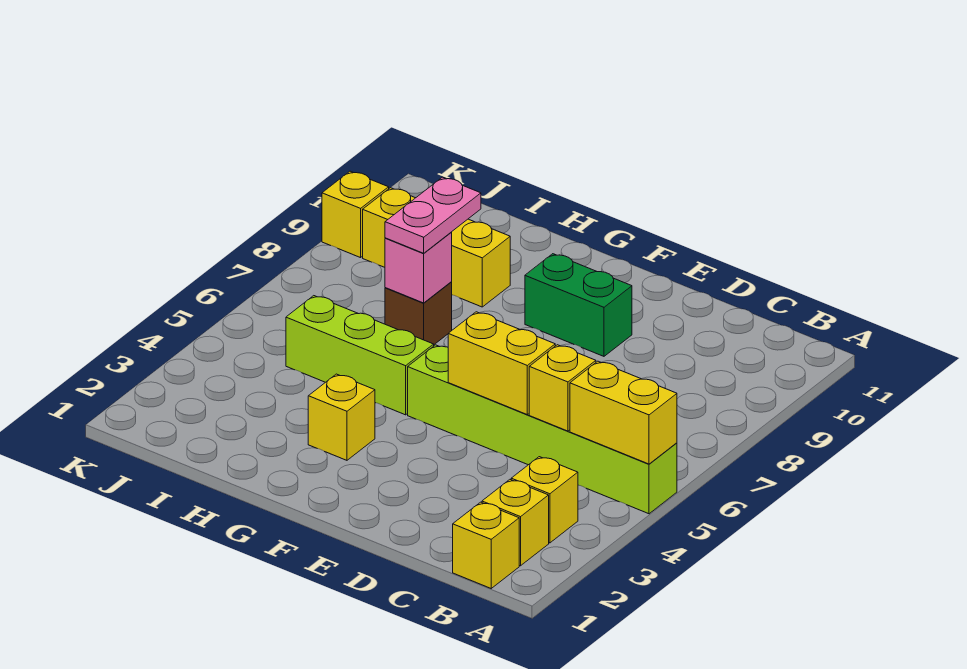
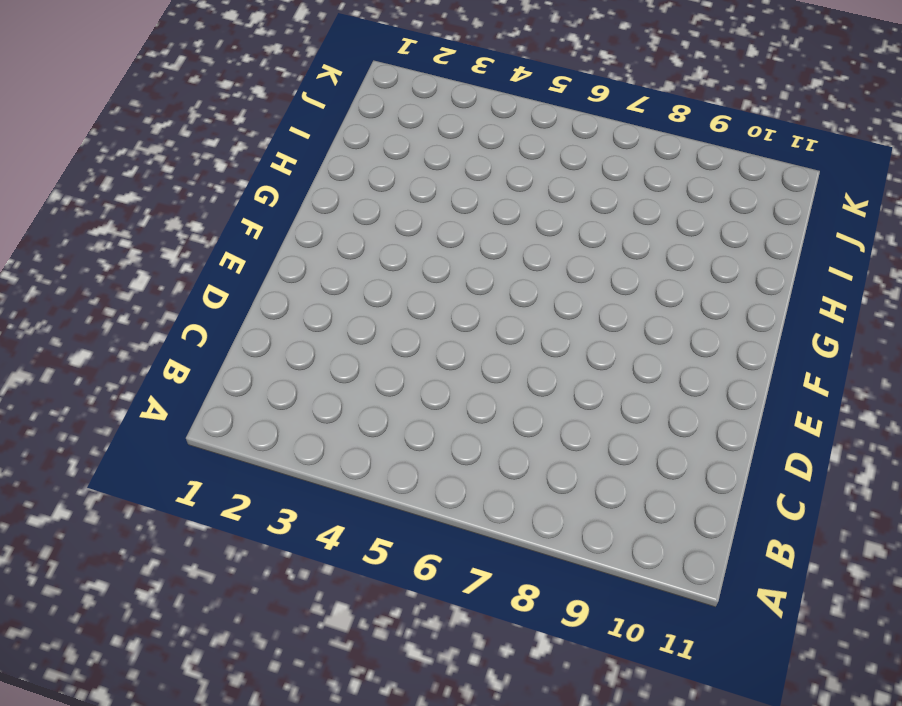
none -> lime 1x6 brick [408,345,677,514]
none -> yellow 1x1 brick [453,502,519,588]
none -> yellow 1x1 brick [482,480,549,566]

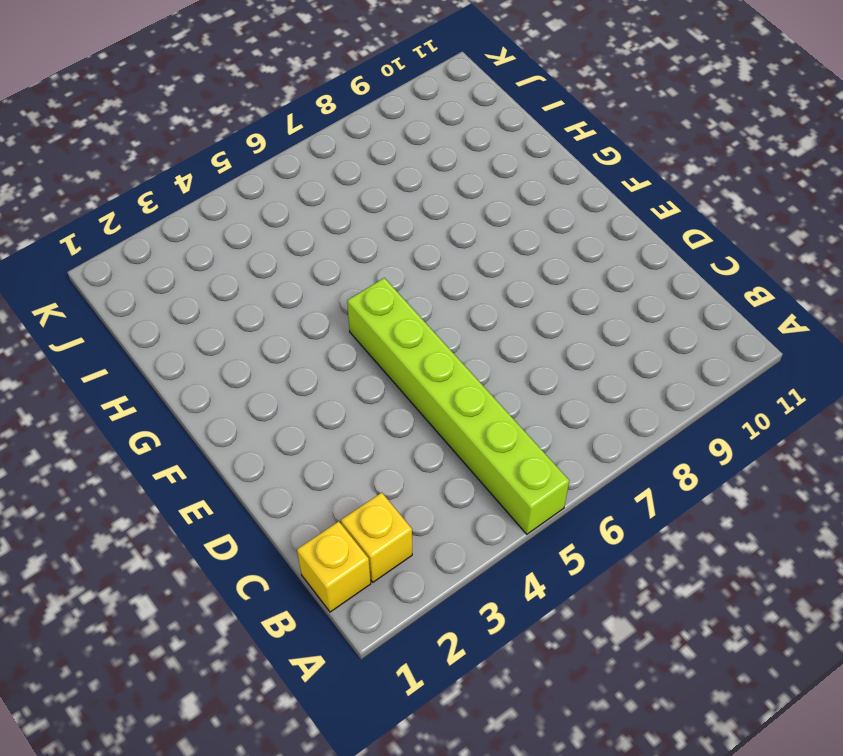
none -> yellow 1x1 brick [511,457,578,543]
none -> green 1x2 brick [525,254,632,356]
none -> yellow 1x1 brick [308,374,375,460]

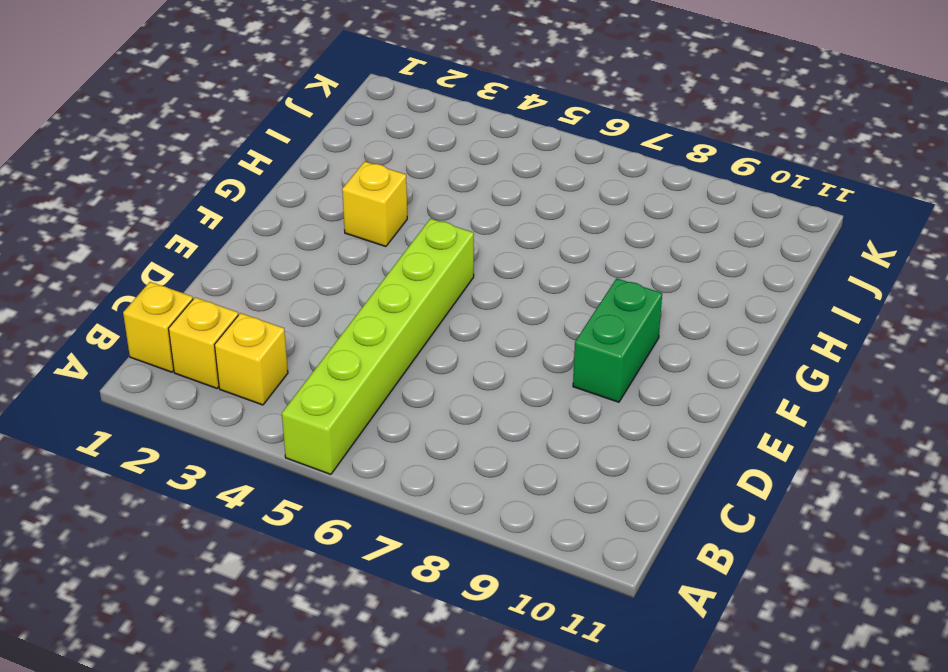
none -> lime 1x3 brick [286,296,434,415]
none -> brown 1x1 brick [385,282,452,344]
none -> yellow 1x3 brick [363,188,510,307]

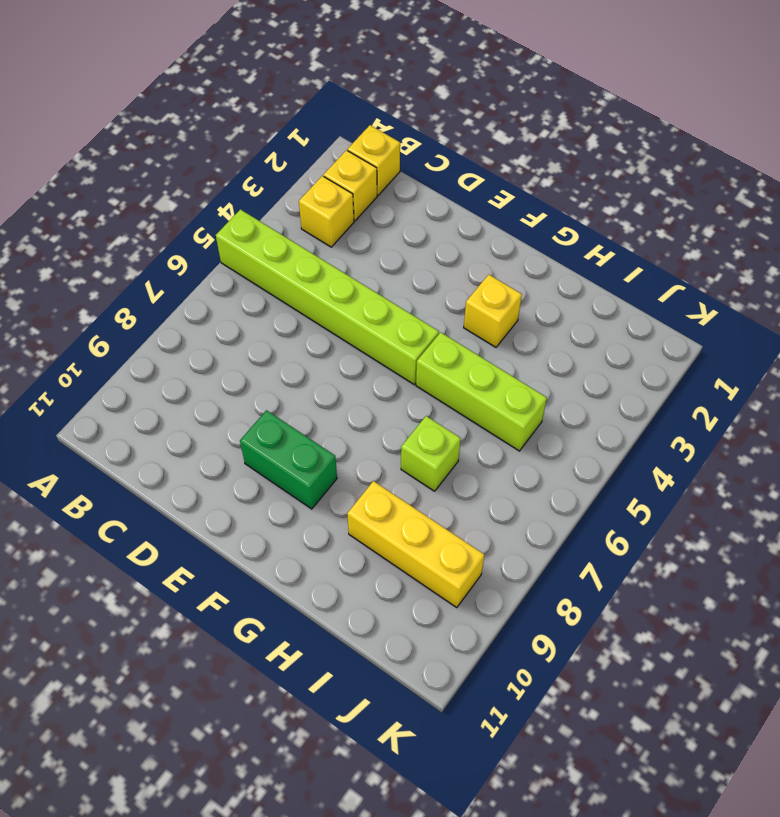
lime 1x1 brick [401,416,461,491] -> brown 1x1 brick [385,282,452,344]
none -> yellow 1x1 brick [322,171,389,258]
none -> yellow 1x2 brick [570,361,677,464]
none -> yellow 1x1 brick [529,345,596,431]

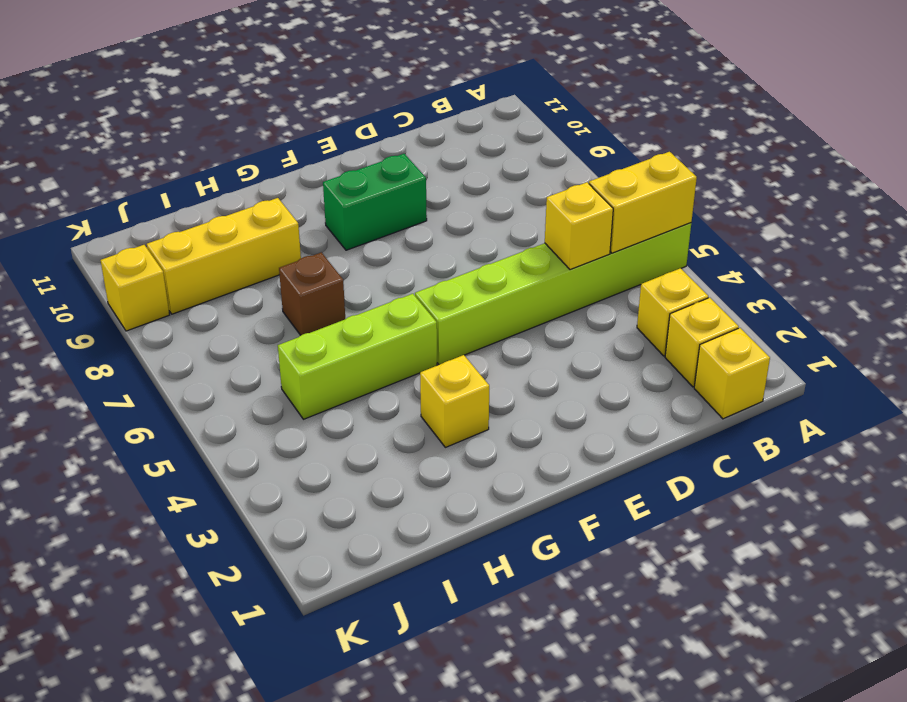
none -> yellow 1x2 brick [448,312,555,414]
none -> pink 1x1 brick [385,233,452,303]
none -> pink 1x2 plate [385,177,481,253]

